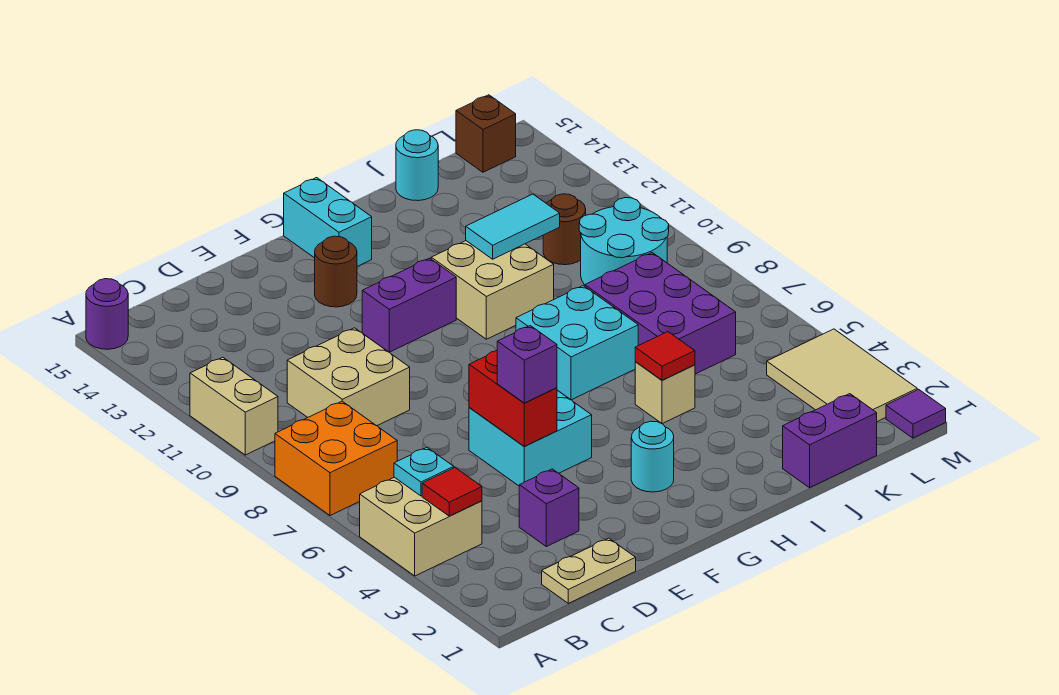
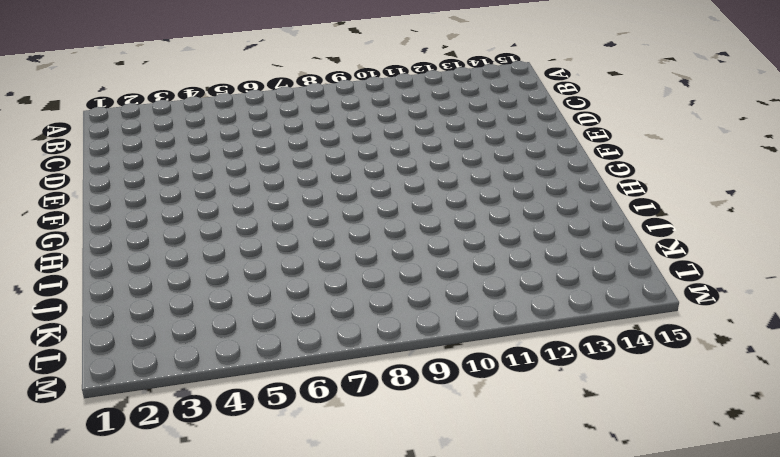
none -> tan 2x2 brick [360,477,482,576]
none -> orange 2x2 brick [275,401,397,515]
none -> tan 1x2 brick [190,357,278,455]

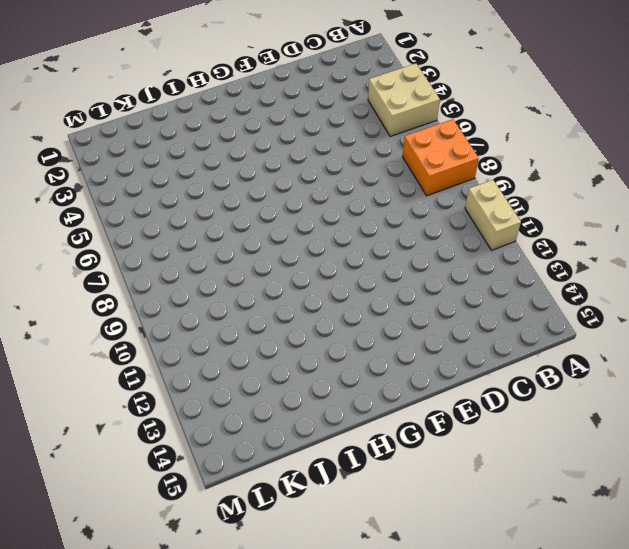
none -> purple 1x1 round brick [86,279,128,349]
none -> tan 1x2 plate [542,538,636,603]
none -> tan 2x2 brick [287,328,410,426]

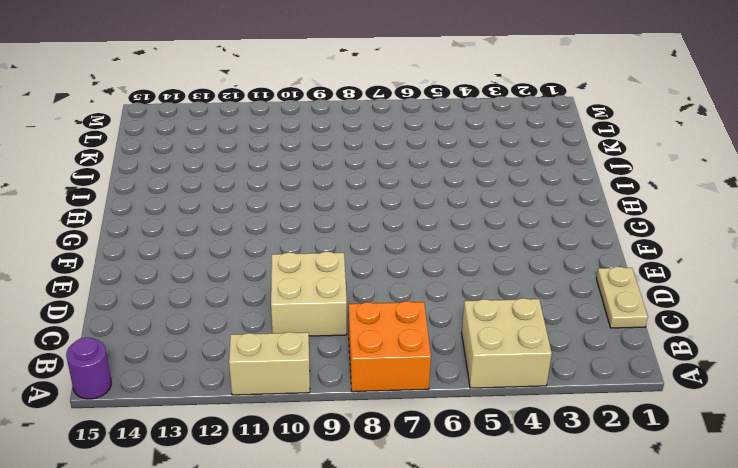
none -> purple 1x1 brick [519,469,579,547]
none -> cyan 2x2 brick [469,390,592,486]
none -> purple 1x2 brick [362,258,456,352]

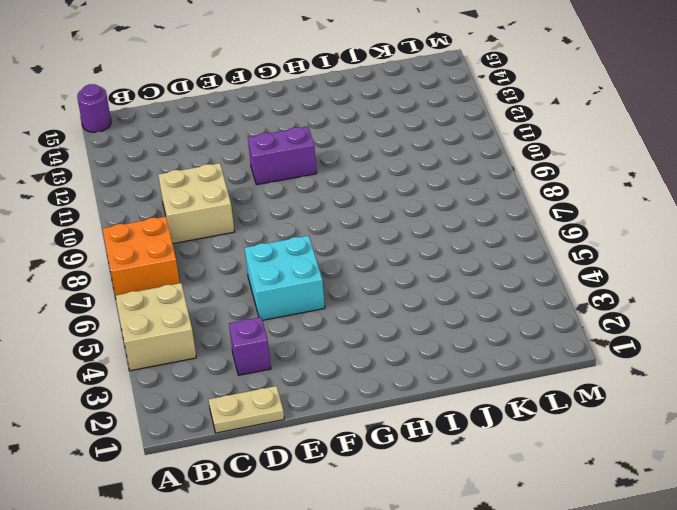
none -> tan 1x2 brick [190,357,278,455]
none -> brown 1x1 round brick [315,236,357,307]
none -> cyan 1x1 round brick [631,421,674,492]

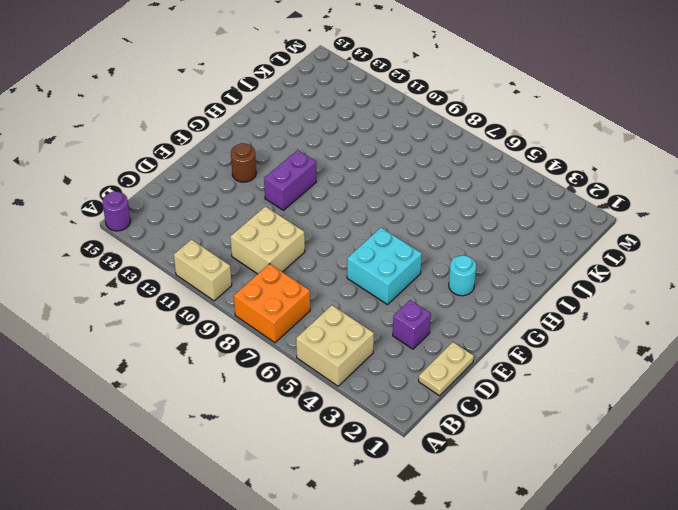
none -> cyan 1x2 brick [284,178,372,266]
none -> cyan 2x2 brick [516,286,638,400]
none -> tan 2x2 brick [431,241,554,339]

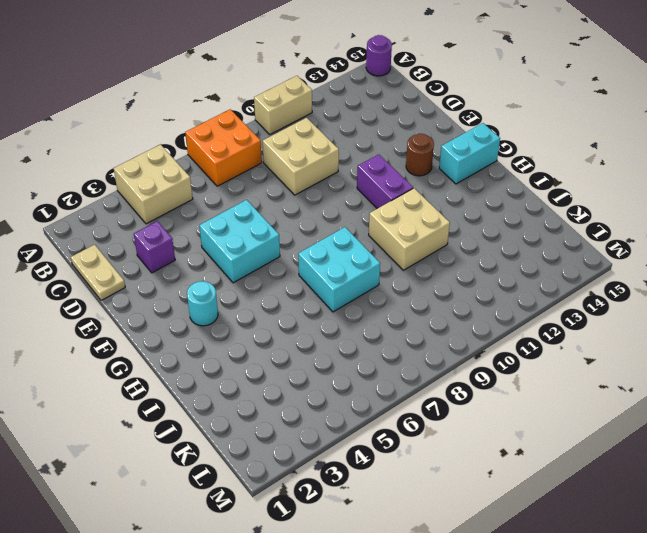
none -> tan 1x1 brick [635,362,695,424]
none -> purple 1x2 brick [783,394,877,488]
none -> purple 2x3 brick [585,253,736,374]

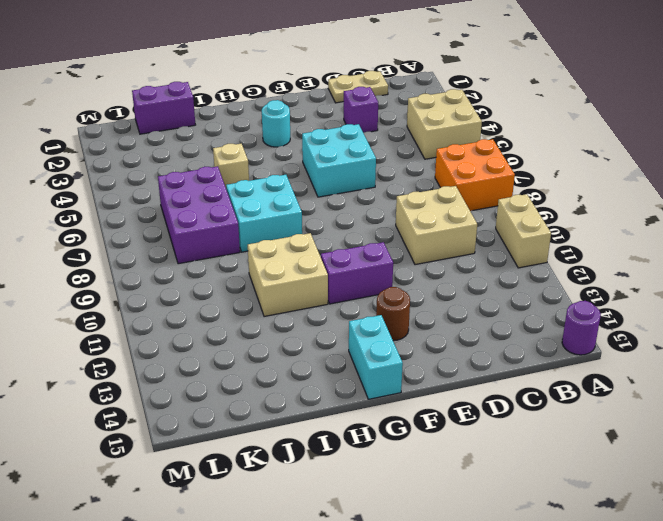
none -> cyan 1x1 round brick [396,130,438,201]
none -> cyan 2x2 round brick [579,198,669,285]
none -> brown 1x1 round brick [543,194,586,265]

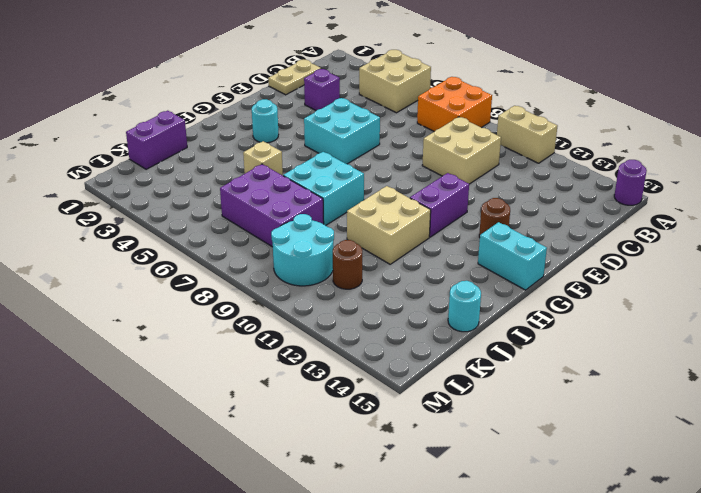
none -> tan 2x3 tile [767,329,917,422]
none -> brown 1x1 brick [456,95,516,172]
none -> purple 1x1 tile [886,389,946,438]

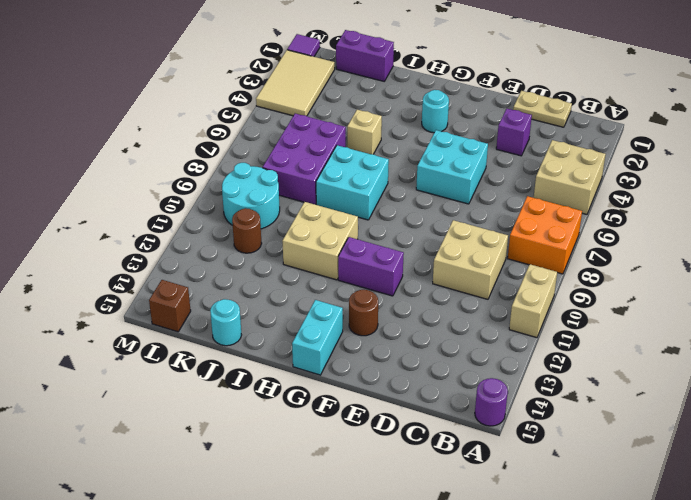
none -> red 1x1 tile [422,468,482,516]
none -> cyan 1x1 plate [394,447,454,496]
none -> red 1x2 brick [469,351,557,446]

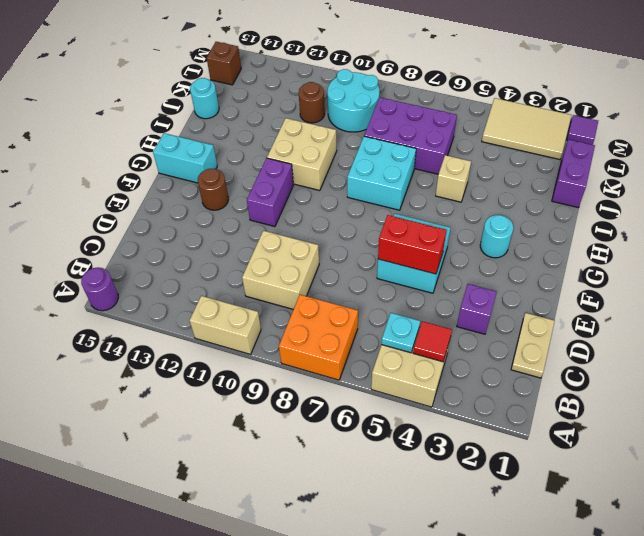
none -> red 1x1 tile [635,332,695,380]
none -> cyan 1x2 tile [466,194,560,259]
none -> purple 1x1 brick [497,326,557,403]

